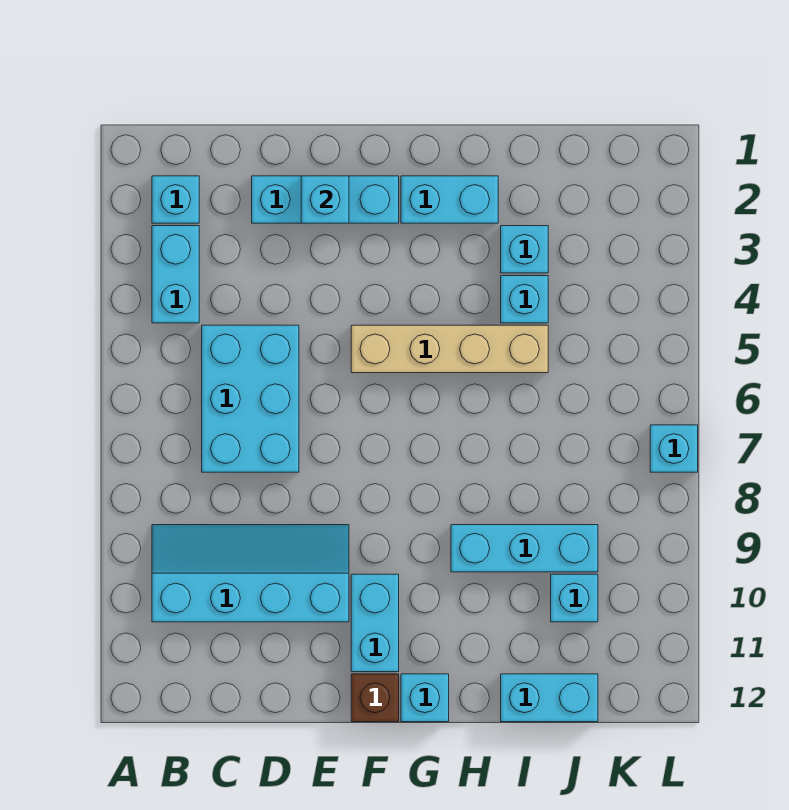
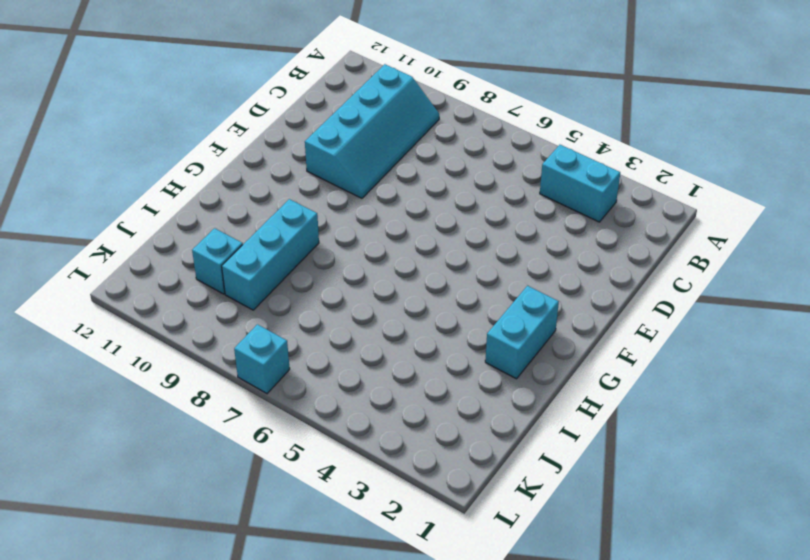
none -> cyan 1x1 brick [152,176,199,223]
none -> cyan 2x3 brick [202,325,299,472]
none -> cyan 1x3 brick [252,176,399,223]

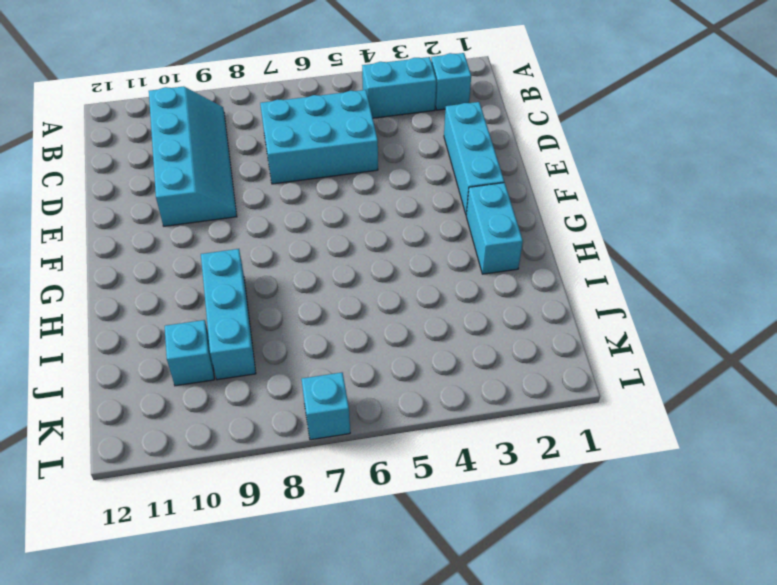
none -> tan 1x4 brick [351,325,548,373]
none -> cyan 1x2 brick [351,574,399,672]
none -> brown 1x1 brick [351,674,399,722]

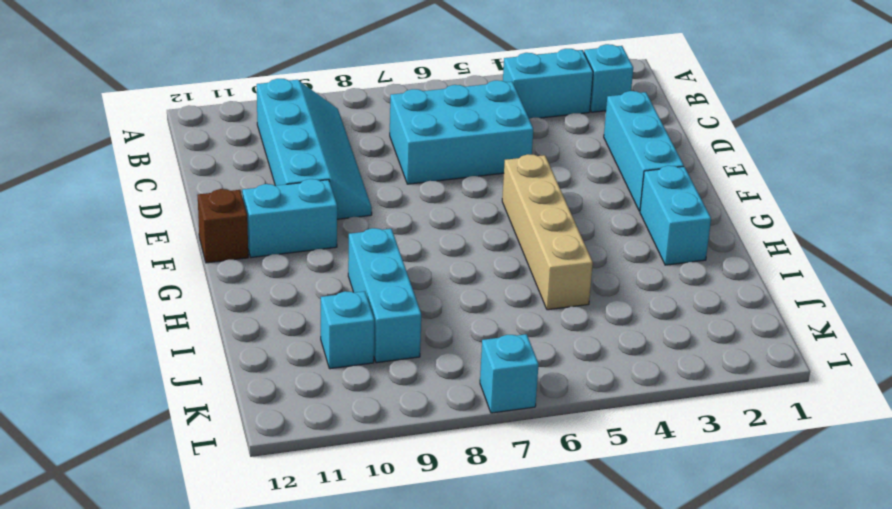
none -> cyan 1x1 brick [401,674,449,722]
none -> cyan 1x1 brick [501,226,548,273]
none -> cyan 1x1 brick [501,276,548,323]

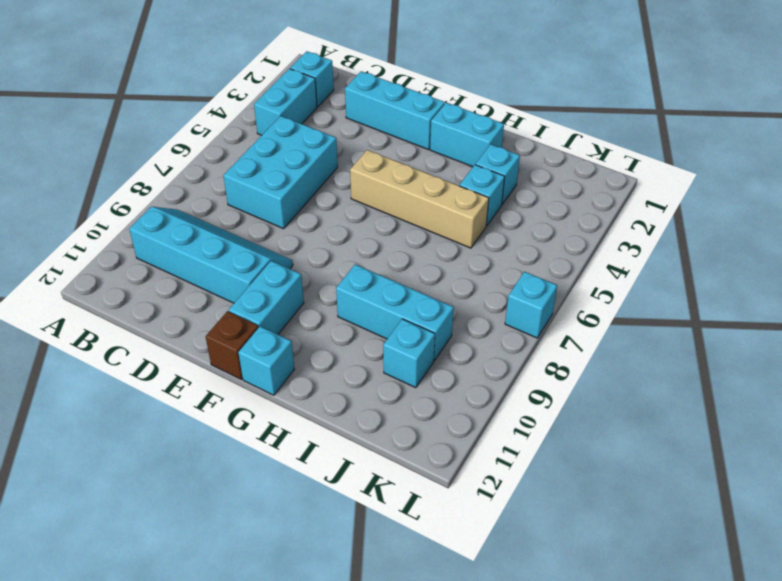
none -> cyan 1x2 brick [501,674,598,722]
none -> cyan 1x1 brick [301,176,349,223]

